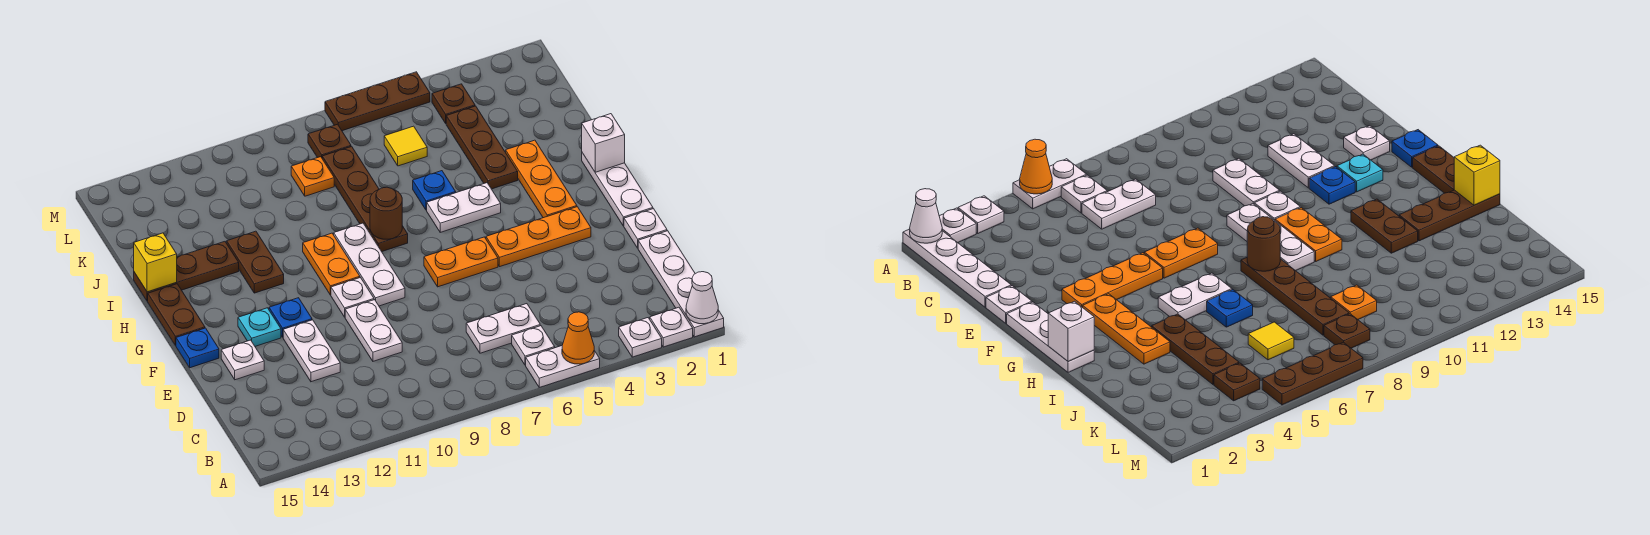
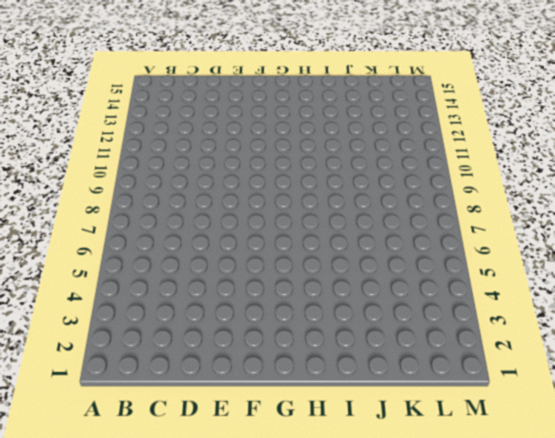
none -> white 1x4 plate [638,231,724,337]
none -> white 1x1 plate [650,307,693,347]
none -> white 1x1 plate [619,318,662,357]
none -> white 1x2 plate [526,346,600,387]

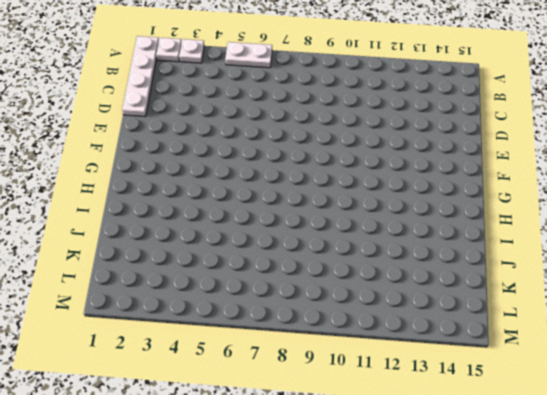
none -> white 1x1 plate [512,326,555,365]
none -> white 1x2 plate [466,304,540,353]
none -> white 1x2 plate [345,300,402,361]
none -> white 1x2 plate [283,320,340,382]

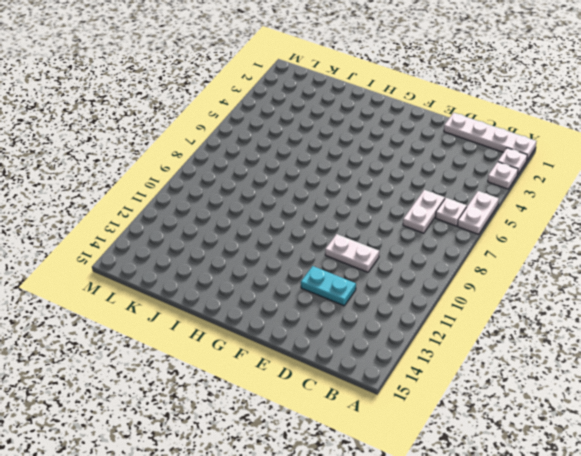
cyan 1x2 plate [301,266,356,306] -> white 1x2 plate [283,320,340,382]
none -> white 1x1 plate [624,209,667,248]
none -> white 1x1 plate [221,340,264,380]
none -> white 1x3 plate [582,153,653,226]
none -> orange 1x3 plate [486,207,591,267]

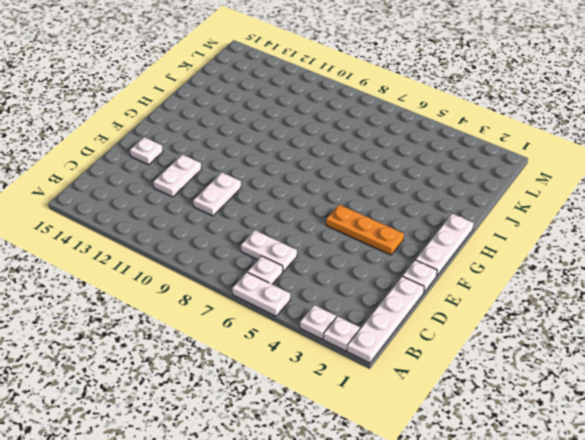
none -> orange 1x2 plate [424,237,498,287]
none -> white 1x3 plate [334,223,405,306]
none -> white 1x1 plate [331,278,374,317]
none -> blue 1x1 plate [269,298,312,337]

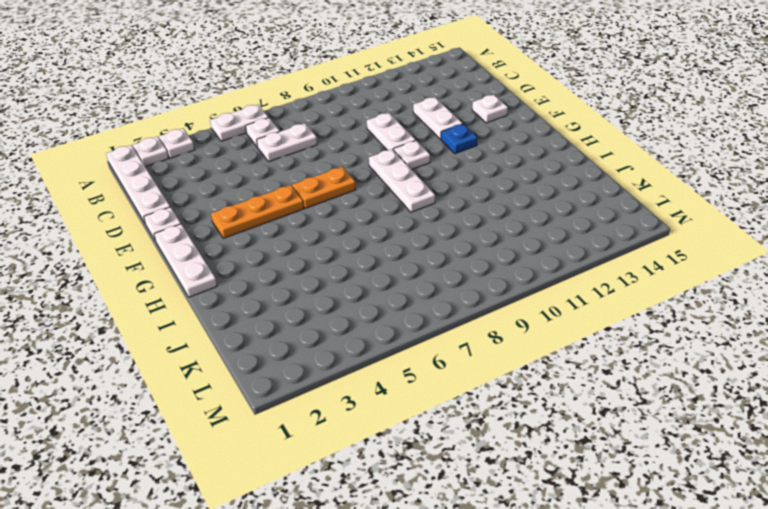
none -> cyan 1x1 plate [238,308,281,346]
none -> blue 1x1 plate [176,328,219,368]
none -> orange 1x3 plate [506,140,577,218]
none -> orange 1x2 plate [303,233,360,295]

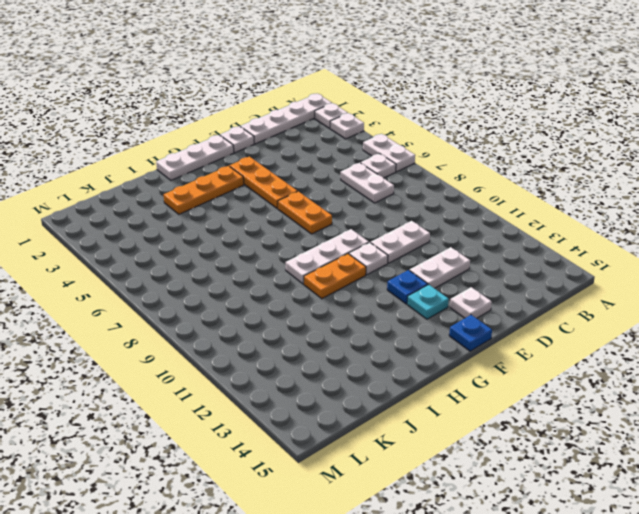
none -> brown 1x2 plate [148,284,205,346]
none -> white 1x2 plate [427,183,501,232]
none -> brown 1x4 plate [322,147,408,252]
none -> brown 1x2 plate [227,231,284,293]

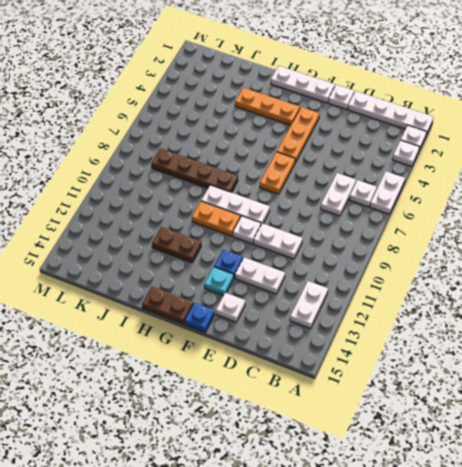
white 1x2 plate [290,281,328,329] -> white 1x2 plate moved to [427,183,501,232]
none -> brown 1x3 plate [446,106,518,189]
none -> blue 1x1 plate [413,171,456,210]
none -> brown 1x3 plate [134,242,239,301]
none -> yellow 1x1 tile [384,126,427,166]

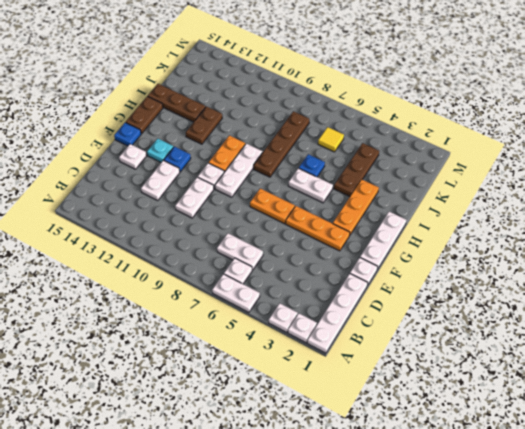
none -> orange 1x1 plate [291,157,334,196]
none -> brown 1x1 plate [432,84,475,123]
none -> brown 1x1 plate [308,124,351,158]
none -> brown 1x3 plate [325,72,430,131]

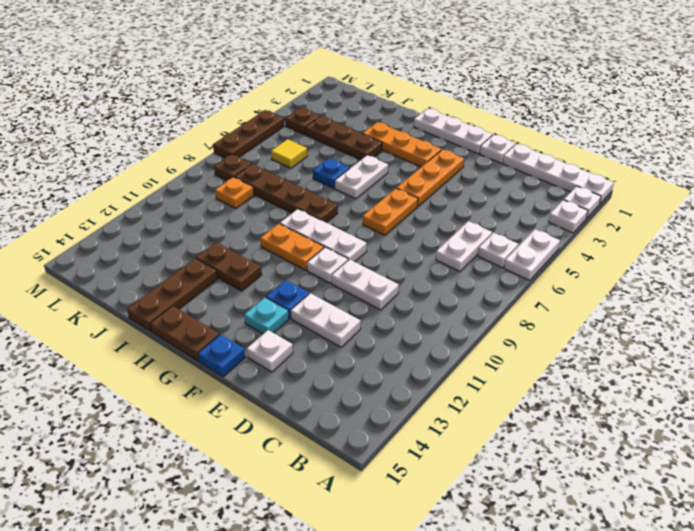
none -> white 1x1 cone [686,272,718,324]
none -> orange 1x1 cone [562,312,594,364]
none -> white 1x1 brick [582,114,625,172]
none -> brown 1x1 round brick [370,187,402,239]

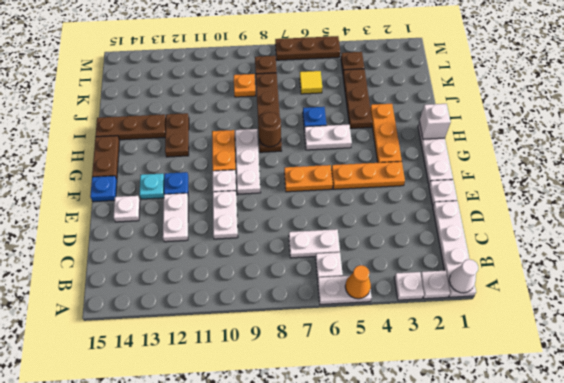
none -> yellow 1x1 brick [134,233,177,292]

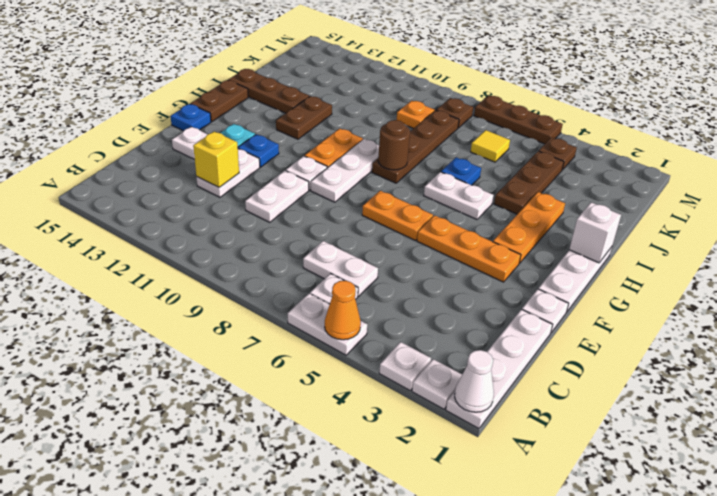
yellow 1x1 brick [193,131,239,187] -> yellow 1x1 brick moved to [134,233,177,292]

